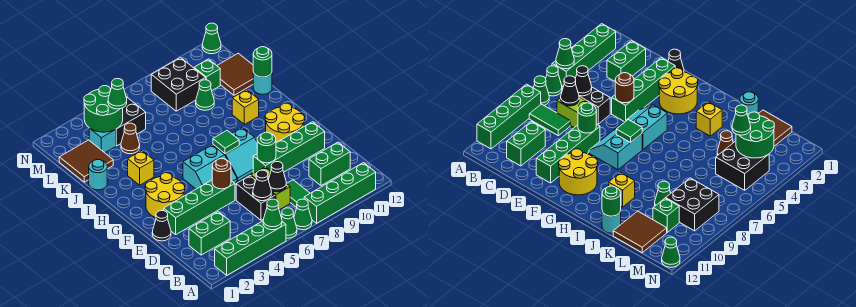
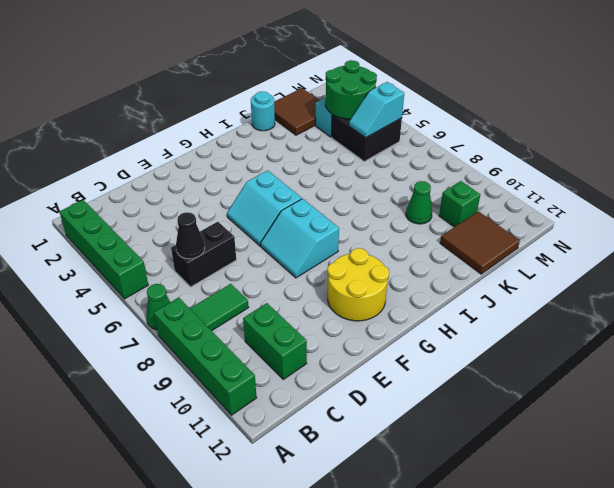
cyan 1x2 slope [349,82,404,138] -> none
none -> green 1x1 cone [281,208,297,238]
none -> green 1x2 brick [189,212,230,255]
none -> lime 1x2 brick [251,167,290,210]
none -> black 1x1 cone [152,211,171,241]

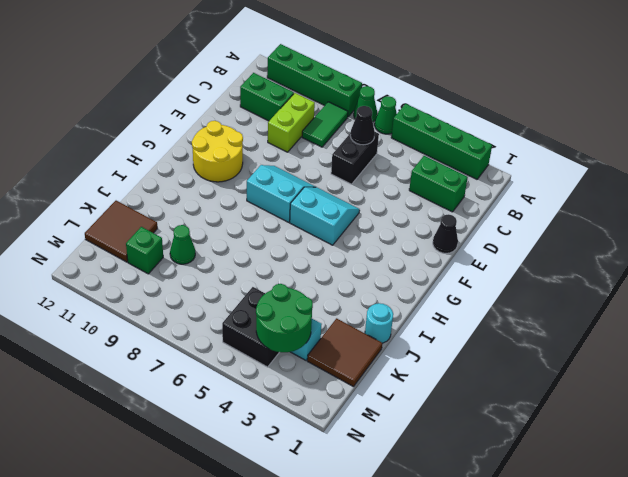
lime 1x2 brick [268,93,315,152] -> lime 1x2 brick moved to [251,167,290,210]
none -> green 1x4 brick [164,180,235,234]
none -> green 1x4 brick [253,122,325,173]
none -> yellow 2x2 round brick [145,173,185,218]
none -> yellow 1x1 brick [128,151,154,185]

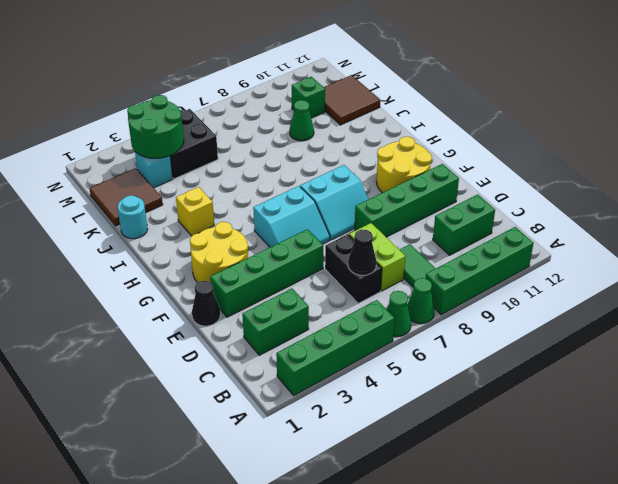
none -> yellow 1x1 brick [232,90,259,124]
none -> cyan 1x1 round brick [253,72,272,94]
none -> brown 1x1 cone [121,123,140,154]
none -> black 2x2 brick [151,58,206,111]

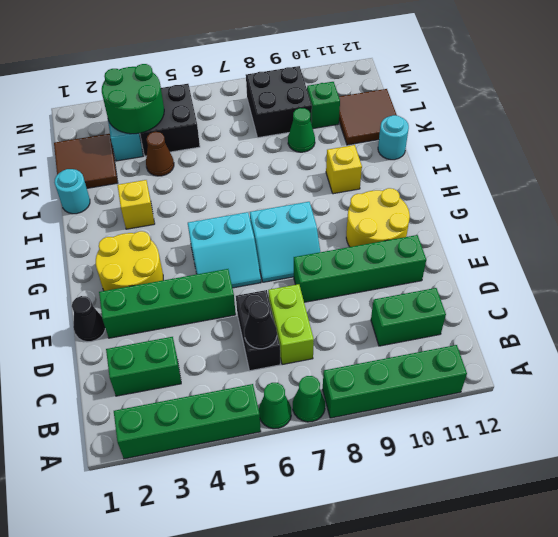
none -> green 1x2 tile [287,180,310,208]
none -> green 1x1 cone [202,23,221,54]
none -> green 1x1 cone [263,199,282,230]
none -> black 1x1 cone [268,162,286,192]

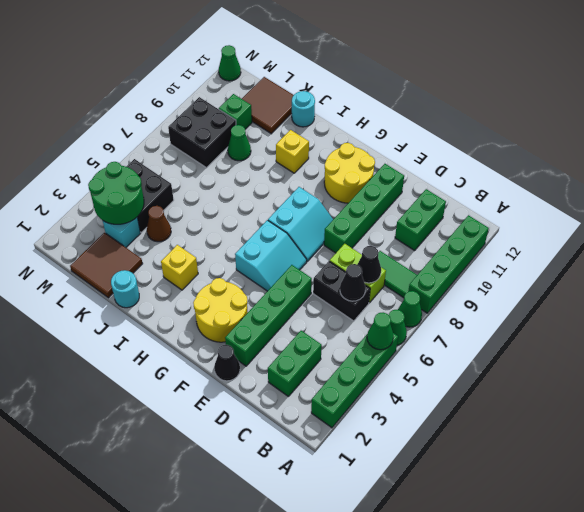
none -> brown 1x1 round brick [212,159,231,189]
none -> green 1x1 round brick [257,132,276,163]
none -> green 1x1 tile [213,131,239,154]
none -> green 1x1 round brick [253,47,272,77]

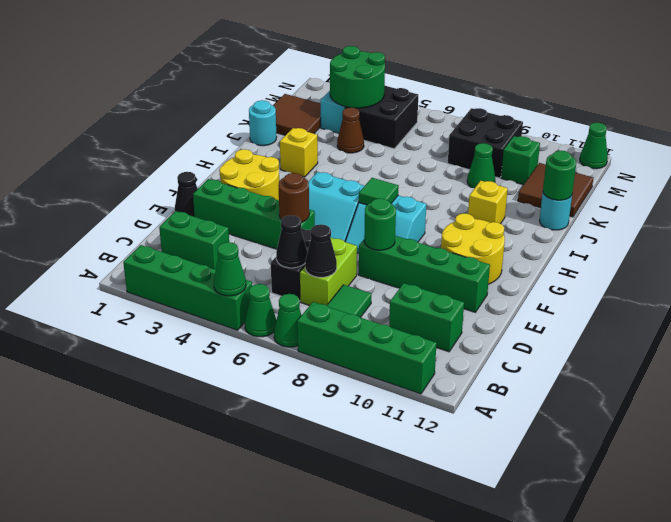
none -> green 1x1 cone [108,79,127,109]

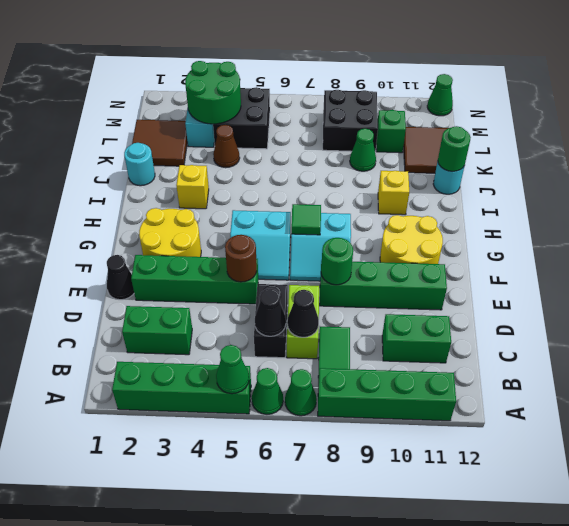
none -> green 1x1 cone [108,79,127,109]

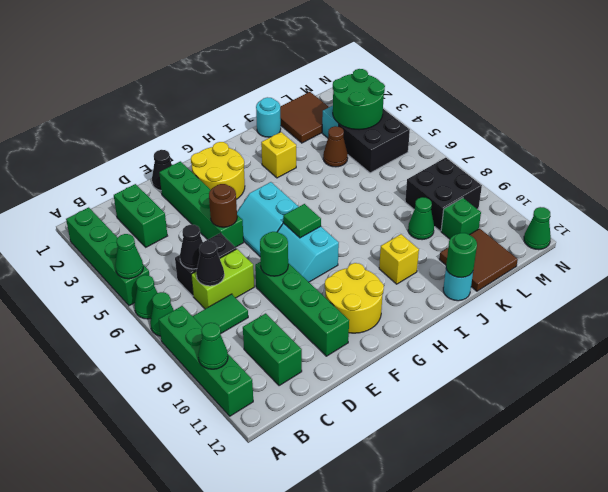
green 1x1 cone [198,323,228,369] -> green 1x1 cone moved to [108,79,127,109]

